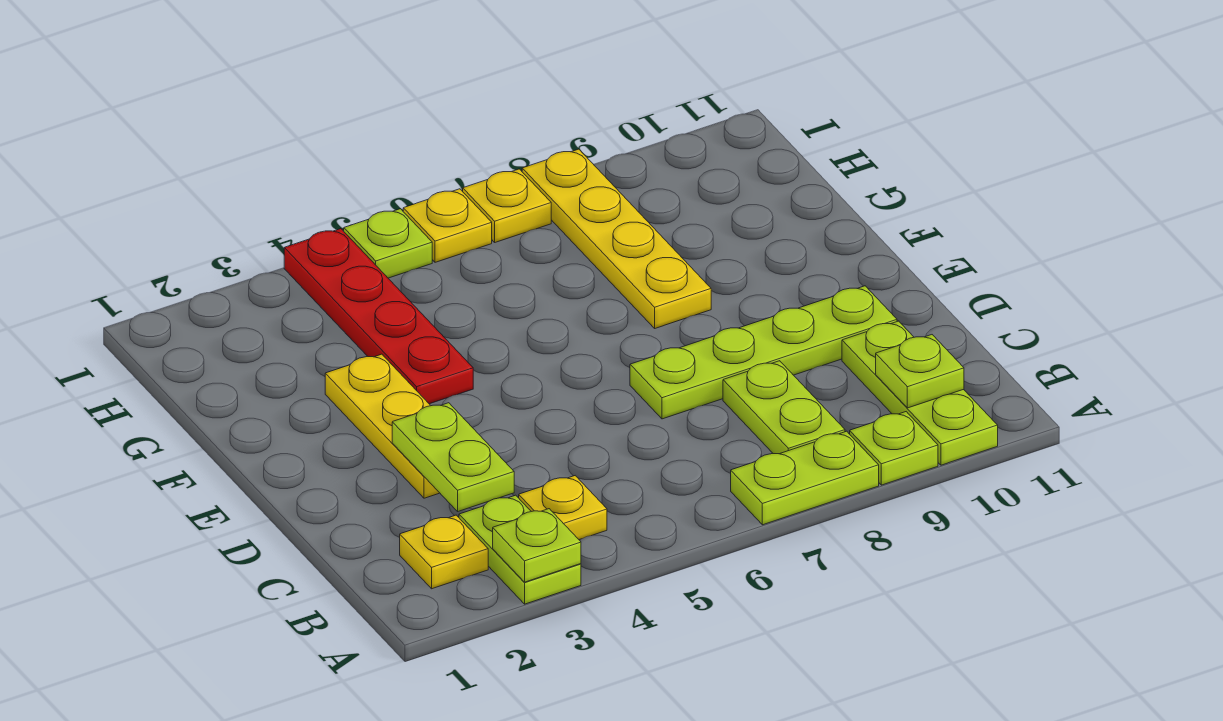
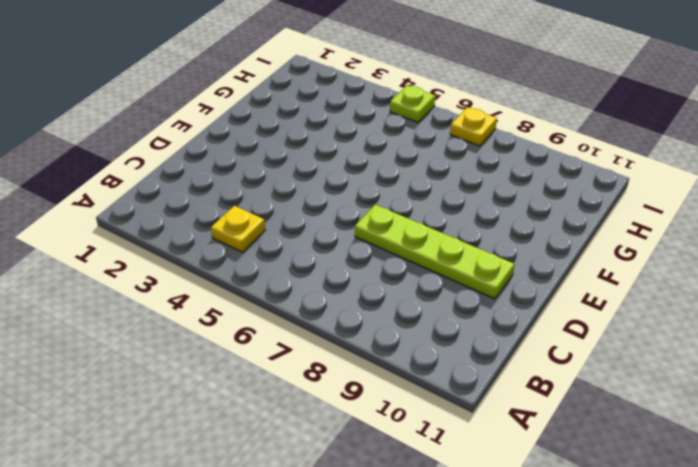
none -> lime 1x2 plate [459,495,581,604]
none -> lime 1x2 plate [731,431,879,525]
none -> lime 1x1 plate [850,412,938,485]

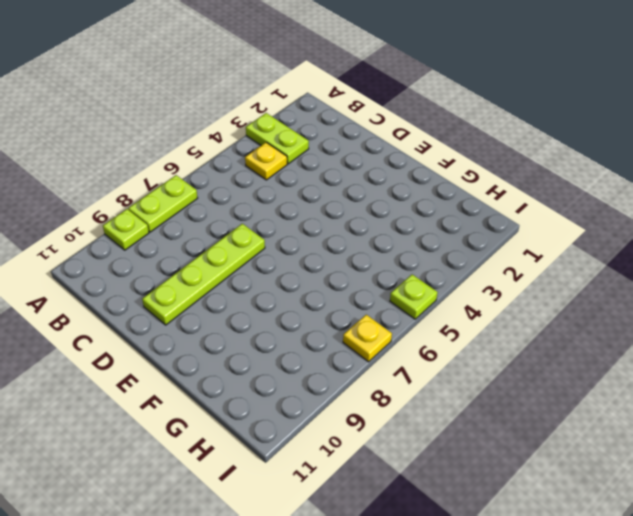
none -> lime 1x3 plate [842,321,998,465]
none -> yellow 1x1 plate [400,515,488,589]
none -> lime 1x2 plate [723,361,845,454]

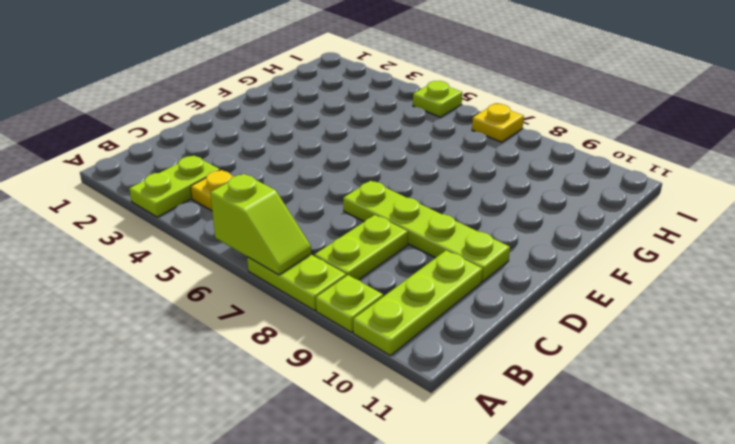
lime 1x2 slope [210,174,311,275] -> none
none -> yellow 1x1 plate [400,515,488,589]
none -> yellow 1x3 plate [325,354,439,498]
none -> red 1x4 plate [284,229,473,404]

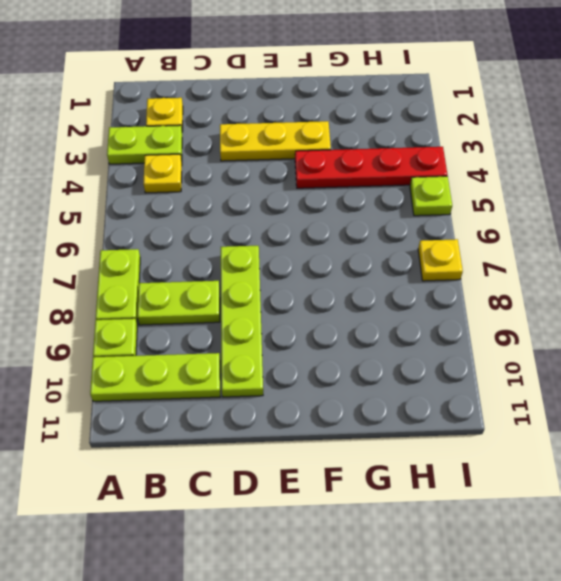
none -> yellow 1x4 plate [522,149,711,328]
none -> yellow 1x1 plate [403,189,492,262]
none -> lime 1x1 plate [493,509,581,582]

